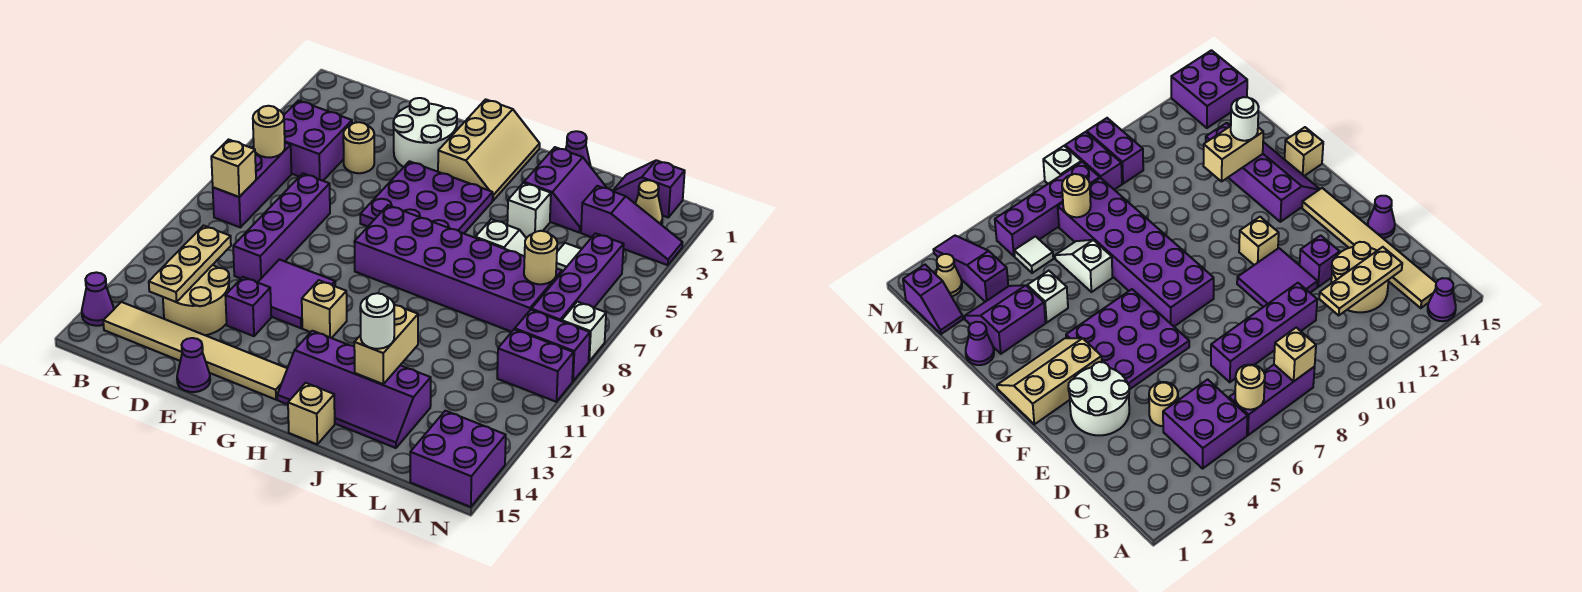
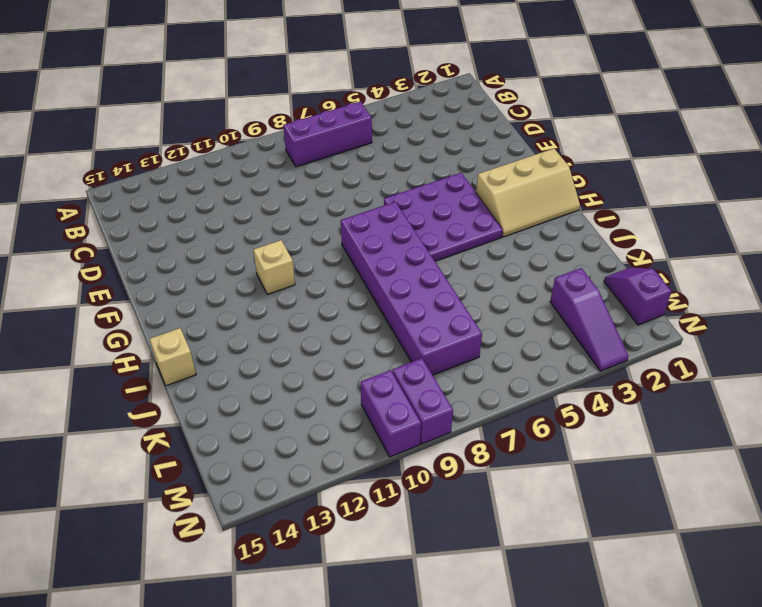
none -> purple 1x1 cone [82,272,114,326]
none -> purple 2x2 brick [284,101,352,181]
none -> tan 1x6 tile [103,302,287,400]
none -> tan 2x2 round brick [163,265,229,335]

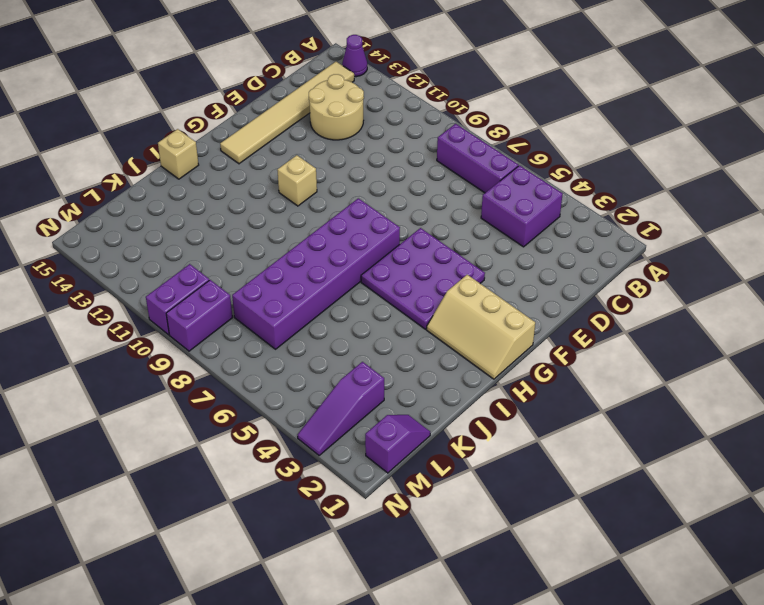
none -> tan 1x1 round brick [343,122,374,173]
none -> purple 1x4 brick [233,174,330,282]
none -> white 2x2 round brick [393,98,457,171]
none -> purple 2x2 tile [258,259,335,328]

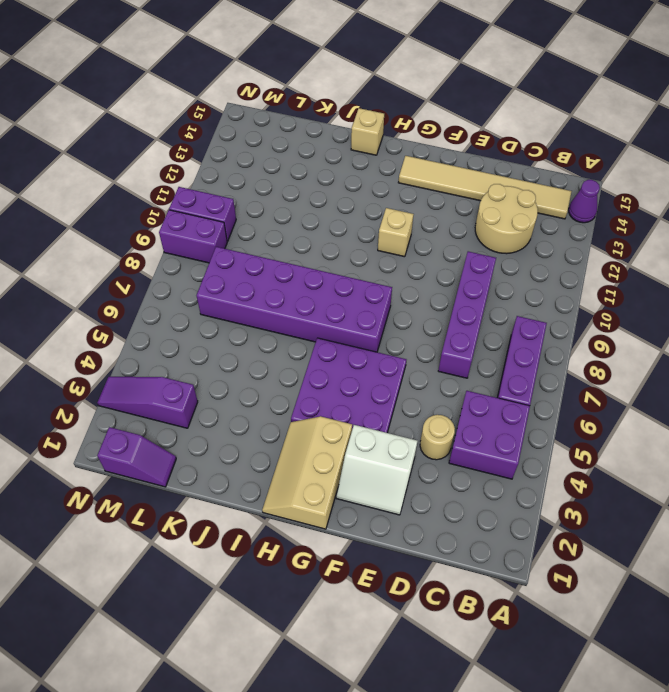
white 2x2 slope [336,425,417,515] -> white 2x2 round brick [393,98,457,171]
none -> purple 2x2 tile [258,259,335,328]
none -> purple 1x1 brick [225,277,271,336]
none -> purple 1x1 cone [177,338,210,392]
none -> purple 2x4 slope [277,331,431,448]

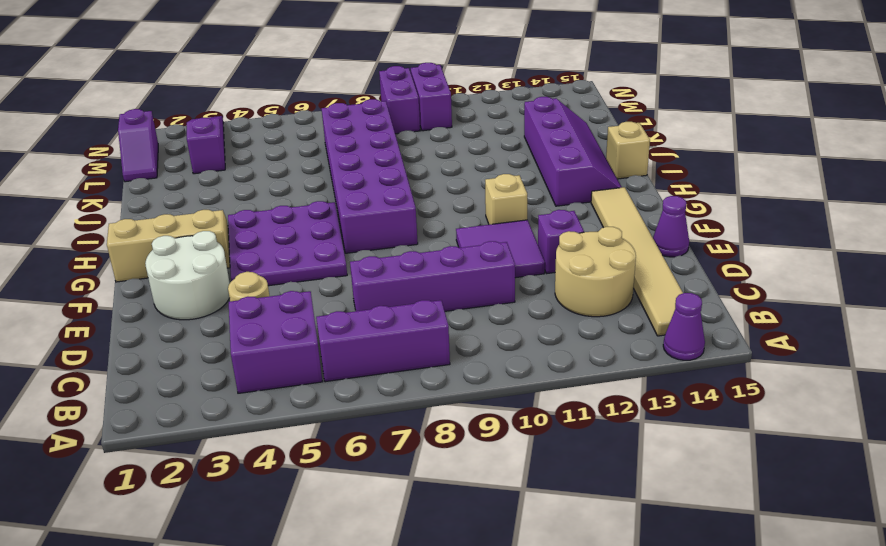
none -> purple 1x1 cone [565,131,591,167]
none -> purple 2x2 slope [524,147,607,233]
none -> white 1x1 brick [507,183,551,237]
none -> white 1x2 slope [475,219,526,256]

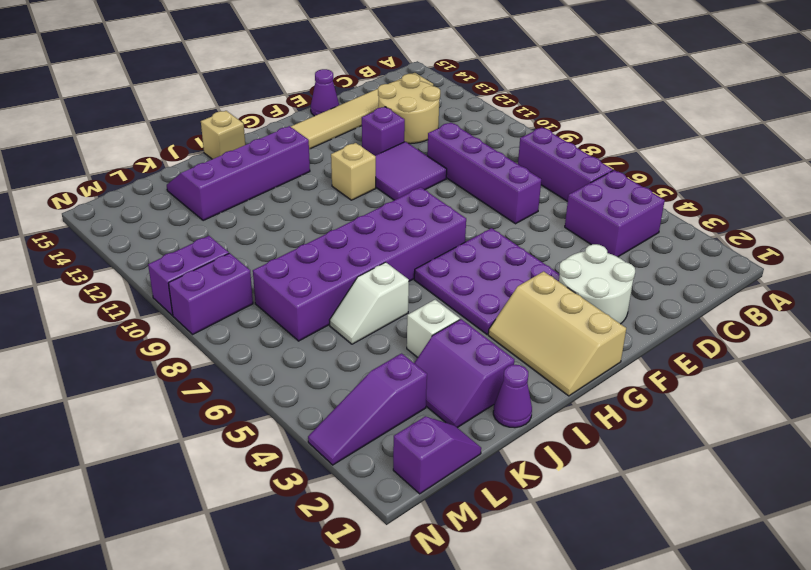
none -> purple 1x1 cone [82,272,114,326]
none -> tan 1x1 round brick [343,122,374,173]
none -> white 1x1 tile [556,243,582,272]
none -> tan 1x1 cone [635,180,662,225]

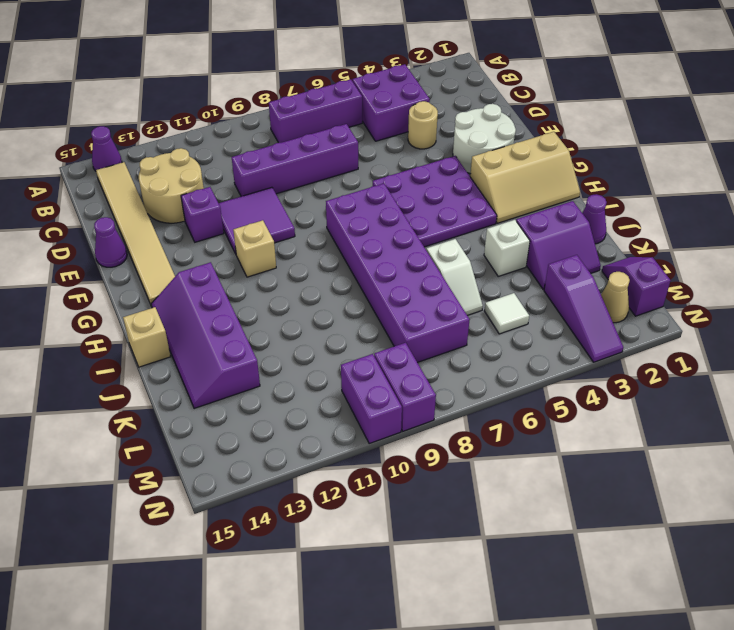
none -> purple 1x4 brick [531,233,624,321]
none -> purple 2x2 brick [410,411,506,507]
none -> white 1x1 brick [562,302,606,361]
none -> tan 1x1 round brick [253,106,285,158]

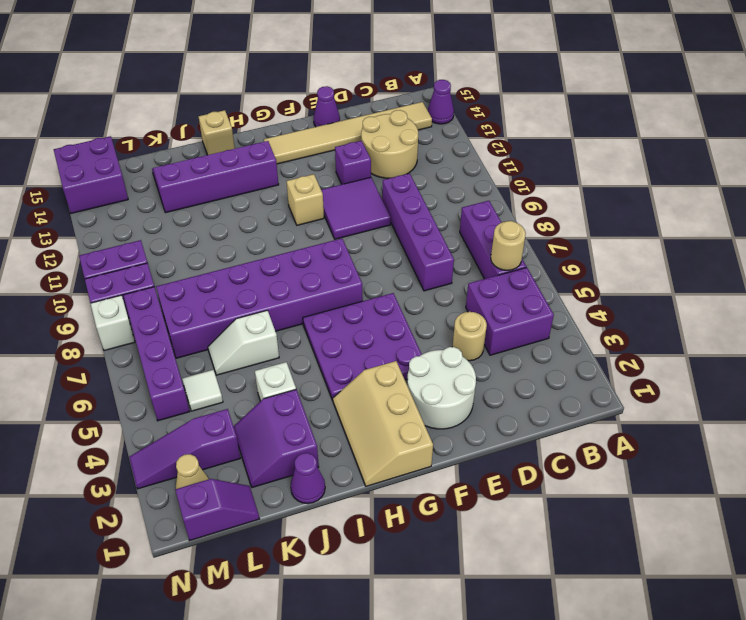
none -> tan 1x1 brick [211,140,256,197]
none -> tan 1x3 plate [149,226,231,302]
none -> tan 1x2 brick [354,305,418,384]
none -> tan 1x1 round brick [524,231,557,284]

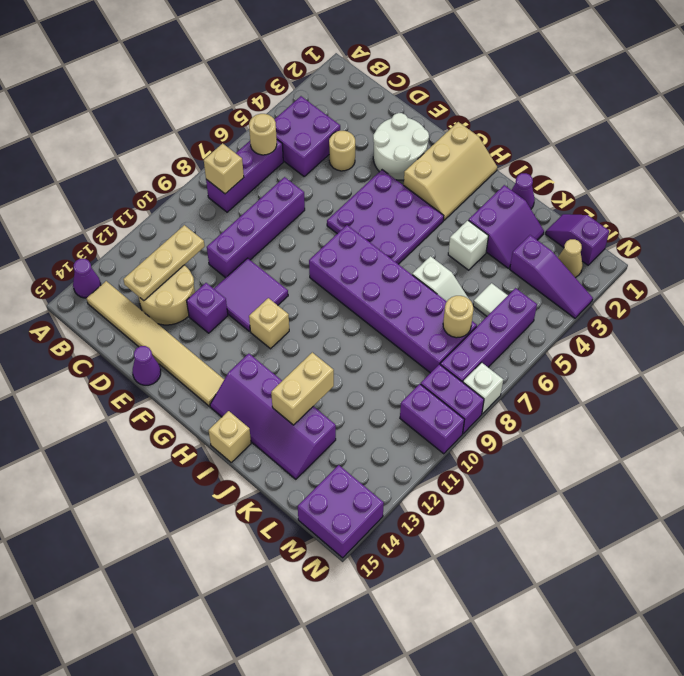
none -> white 1x1 round brick [360,293,394,349]

